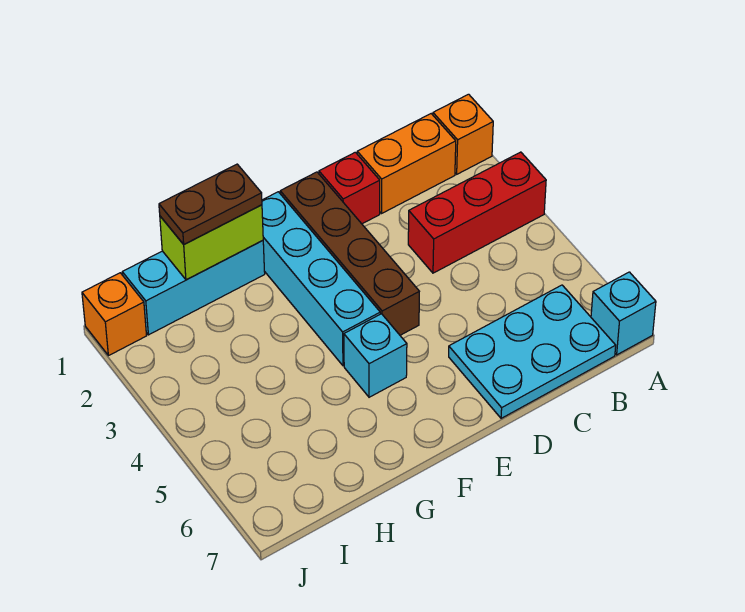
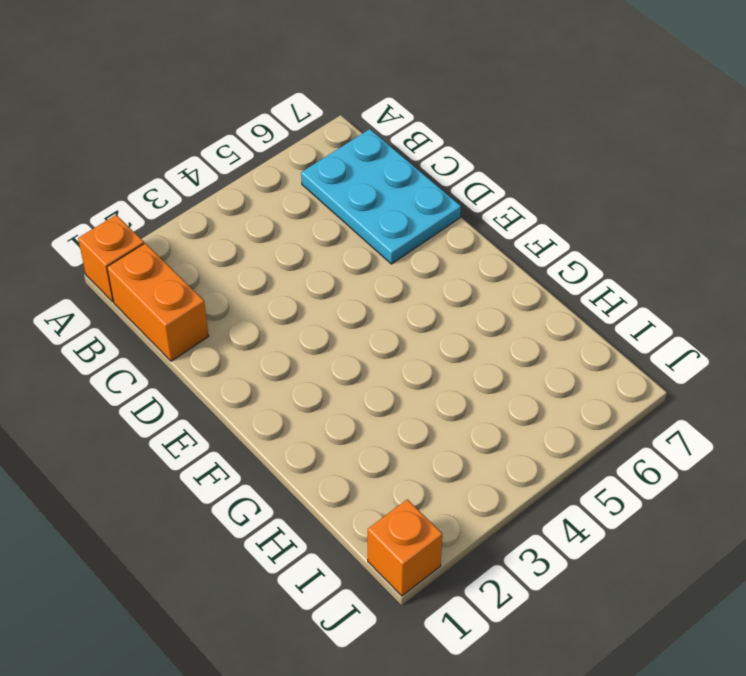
none -> red 1x3 brick [408,152,546,273]
none -> cyan 1x1 brick [591,272,656,355]
none -> red 1x1 brick [319,152,380,224]

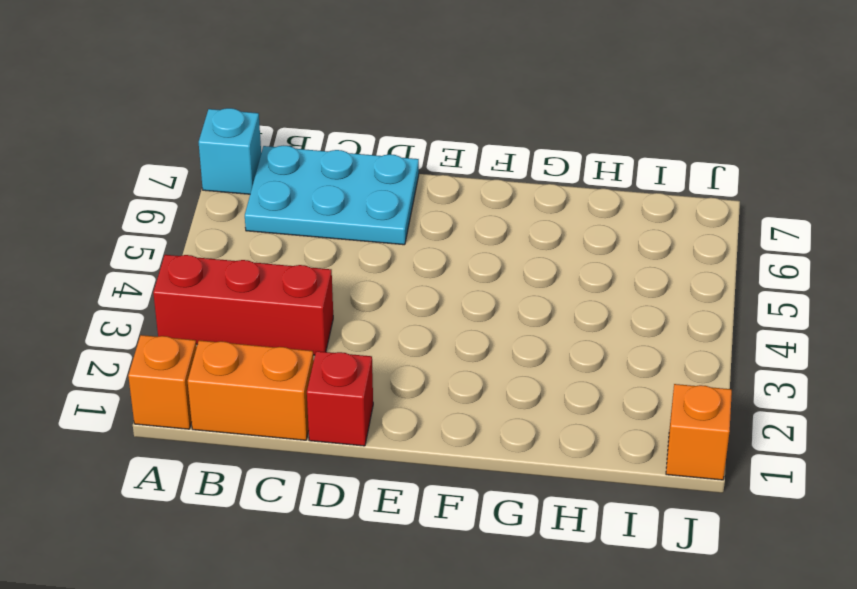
none -> brown 1x4 brick [280,172,419,335]
none -> cyan 1x4 brick [262,192,380,366]
none -> cyan 1x1 brick [344,314,407,397]

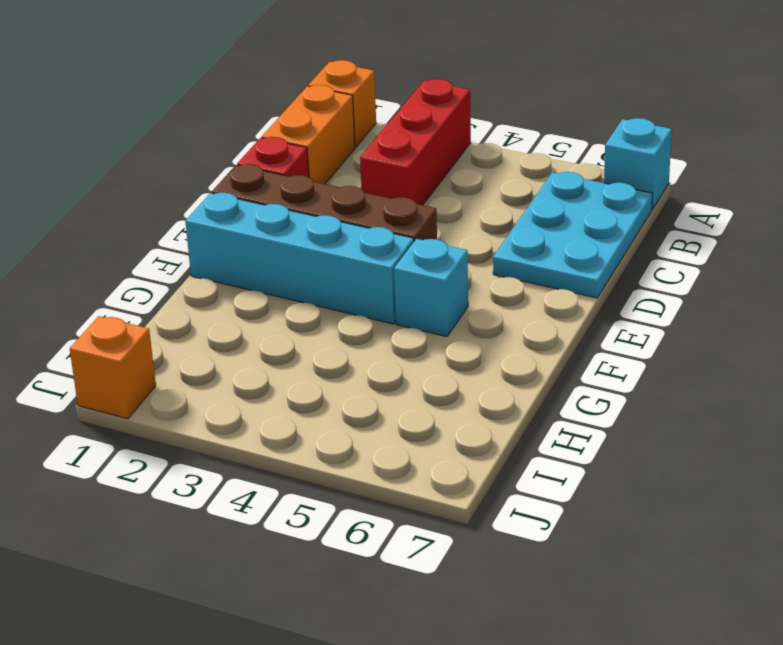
none -> cyan 1x3 brick [122,241,265,335]
none -> lime 1x2 brick [160,205,263,280]
none -> brown 1x2 plate [159,164,262,244]

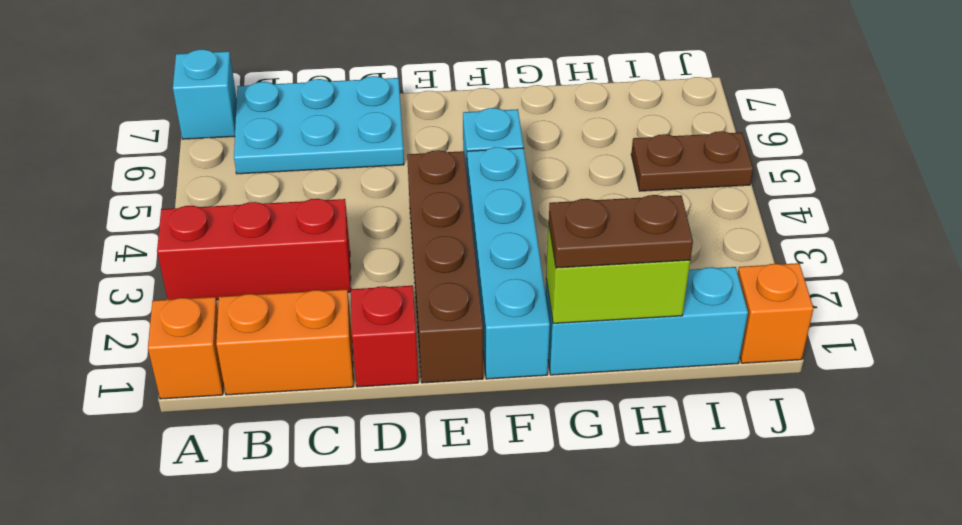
brown 1x2 plate [631,131,753,191] -> none

